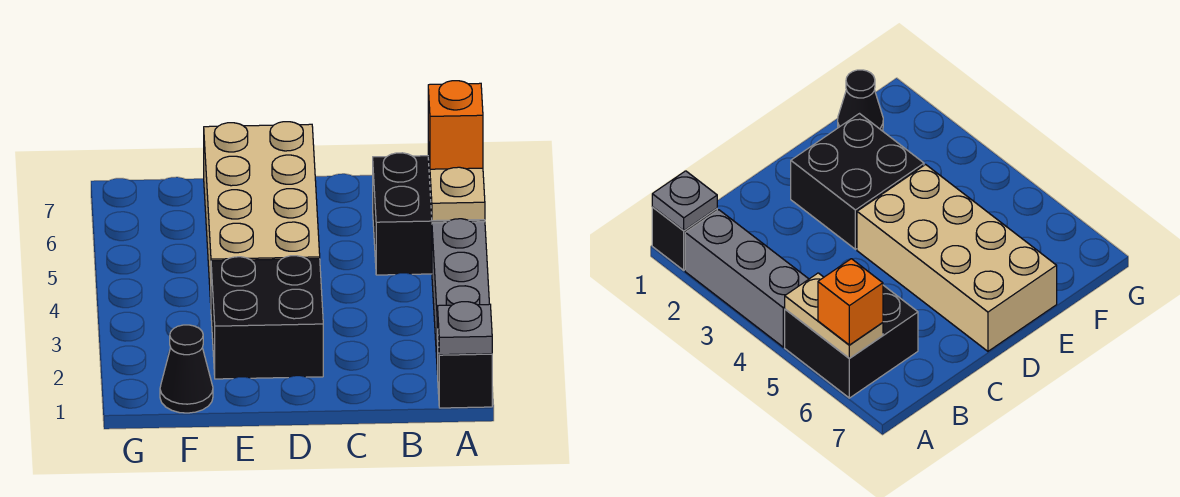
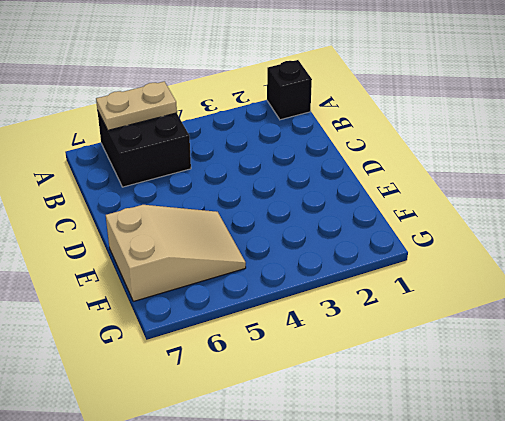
tan 2x3 slope [106,205,246,301] -> tan 2x4 brick [204,122,320,303]
none -> grey 1x3 brick [432,219,489,374]
none -> black 2x2 brick [211,256,323,379]

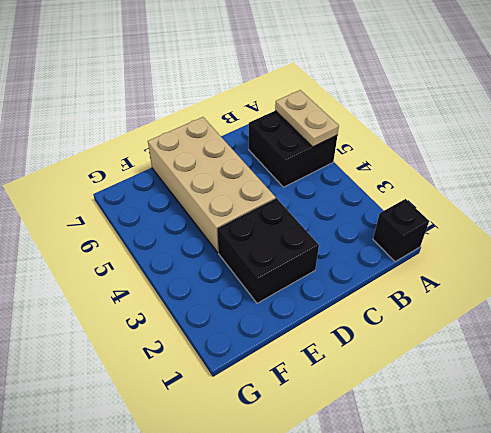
none -> grey 1x3 brick [432,219,489,374]
none -> black 1x1 cone [160,325,213,413]

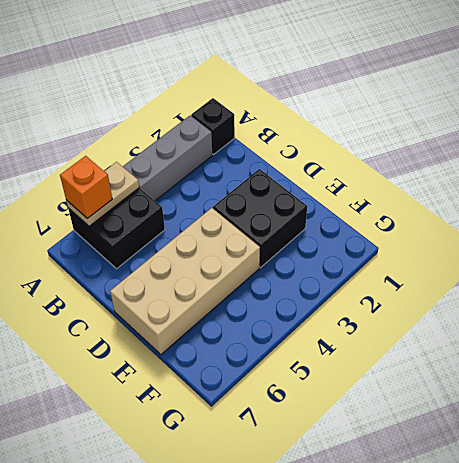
none -> black 1x1 cone [160,325,213,413]
none -> grey 1x1 plate [437,302,492,355]

